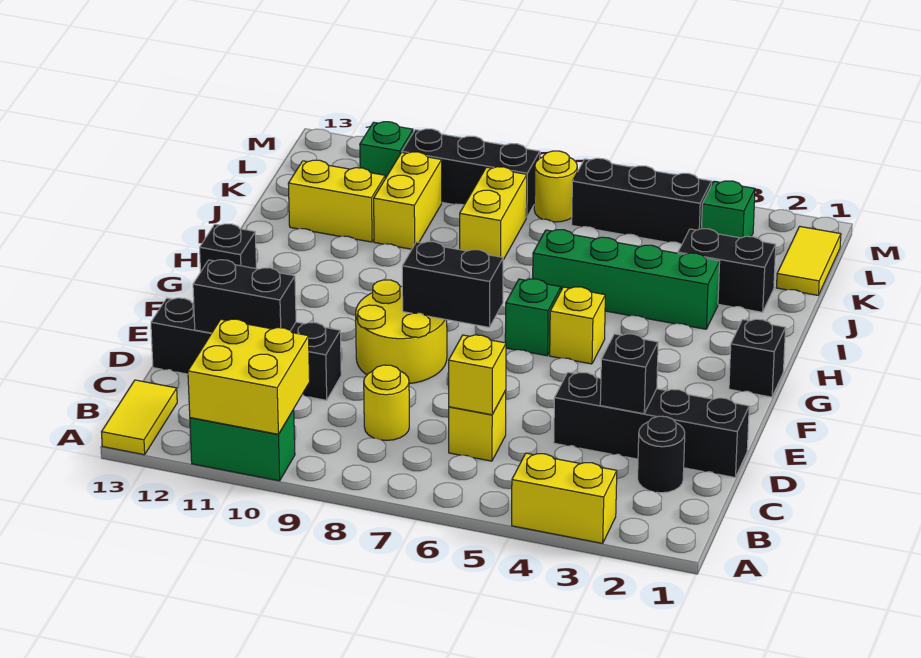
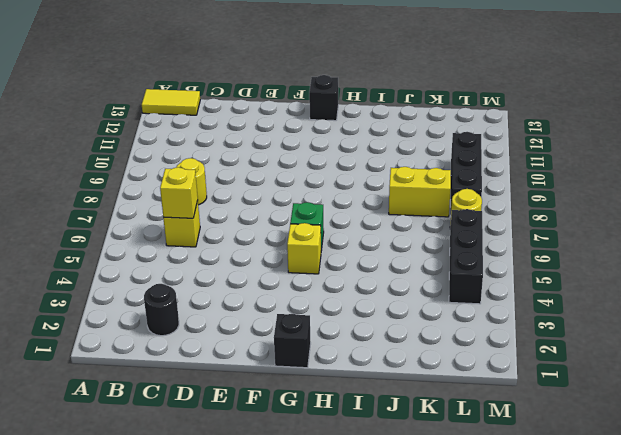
none -> yellow 1x2 brick [512,453,617,543]
none -> green 1x2 brick [190,409,295,481]
none -> black 1x4 brick [554,372,749,477]

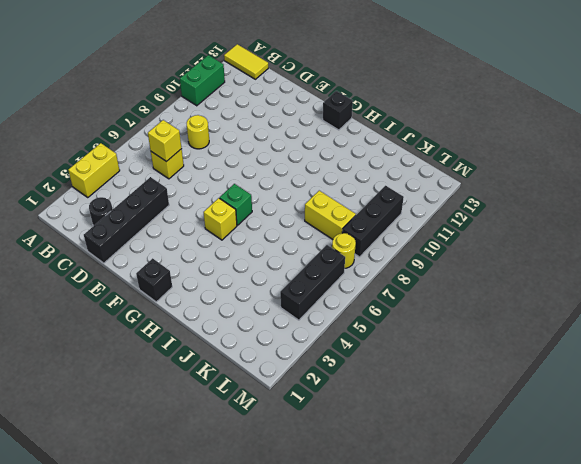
none -> black 1x4 brick [151,298,341,400]
none -> yellow 2x2 round brick [356,280,447,384]
none -> green 1x4 brick [533,230,720,329]

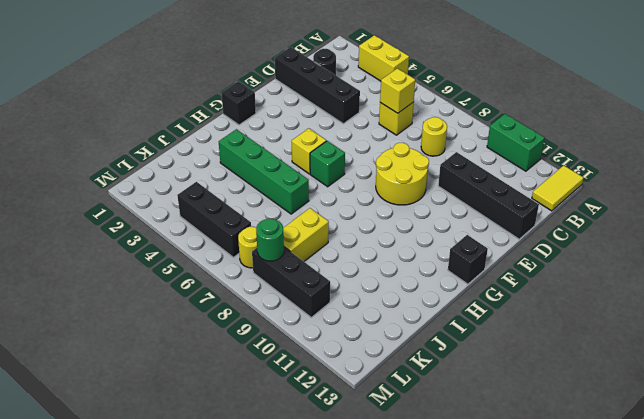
green 1x1 round brick [256,219,284,261] -> none
none -> black 1x2 brick [678,229,776,312]
none -> yellow 1x2 brick [374,152,442,249]
none -> yellow 1x2 brick [288,160,385,242]

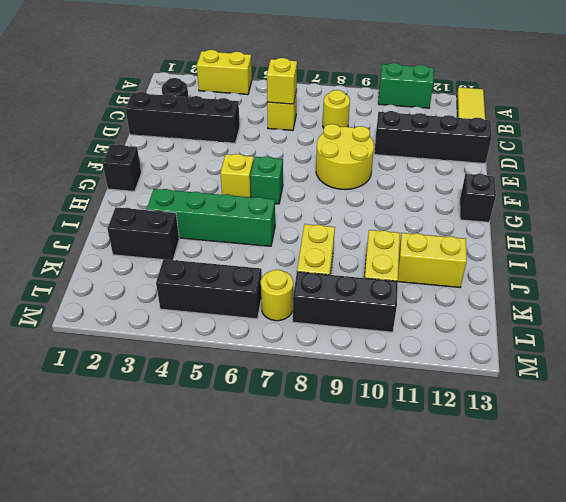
none -> yellow 1x2 tile [776,226,841,295]
none -> green 1x1 brick [702,181,755,238]
none -> green 1x1 brick [360,122,413,178]

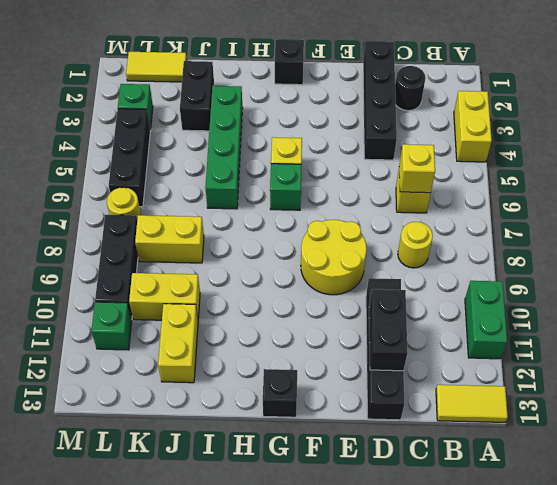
none -> yellow 2x2 brick [188,319,310,434]
none -> black 1x1 brick [600,334,658,414]
none -> black 1x2 brick [402,242,503,327]

